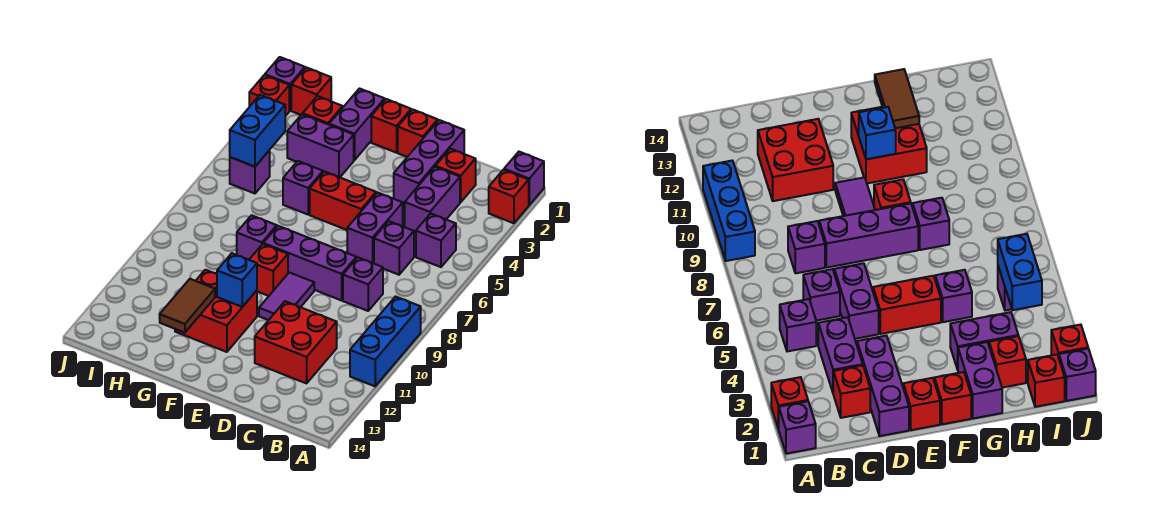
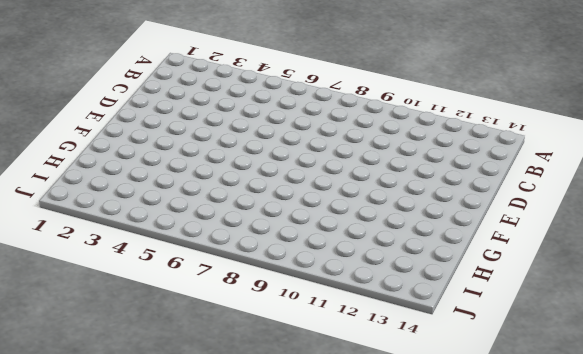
none -> purple 1x1 brick [504,152,544,205]
none -> red 1x1 brick [489,170,529,223]
none -> blue 1x3 brick [350,297,421,386]
none -> purple 1x1 brick [416,213,456,267]

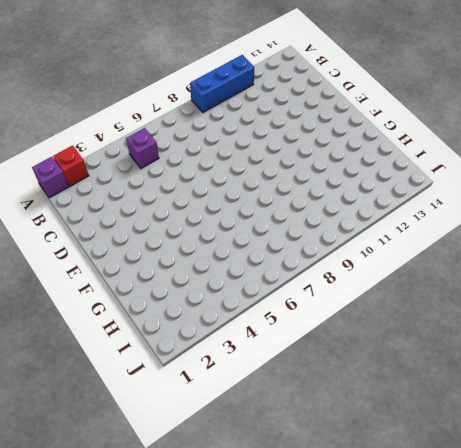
none -> red 1x1 brick [436,149,476,202]
none -> purple 1x2 brick [405,167,460,233]
none -> purple 1x1 brick [374,221,414,275]
none -> purple 1x1 brick [343,258,383,311]

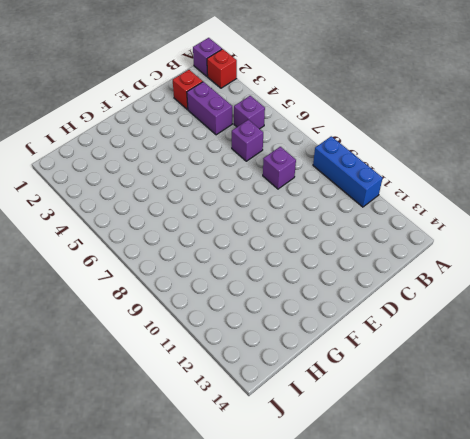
none -> red 2x2 brick [255,301,337,383]
none -> purple 1x3 brick [394,120,464,204]
none -> purple 1x2 brick [347,193,403,263]
none -> purple 1x3 brick [263,226,356,300]

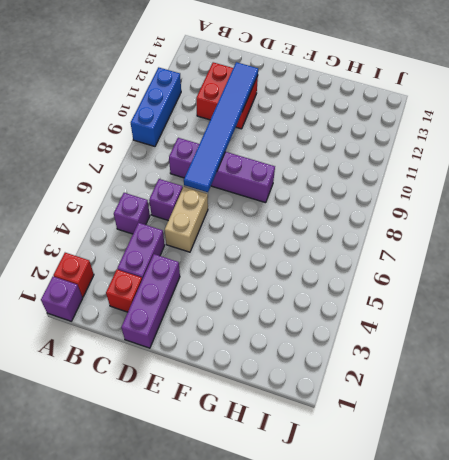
tan 1x2 brick [165,187,208,252] -> purple 1x2 brick [347,193,403,263]
blue 1x6 tile [184,62,258,192] -> none
none -> red 1x1 brick [398,110,438,157]
none -> red 1x2 brick [310,171,376,230]
none -> purple 1x2 tile [259,272,314,320]
none -> red 1x1 brick [371,99,411,153]

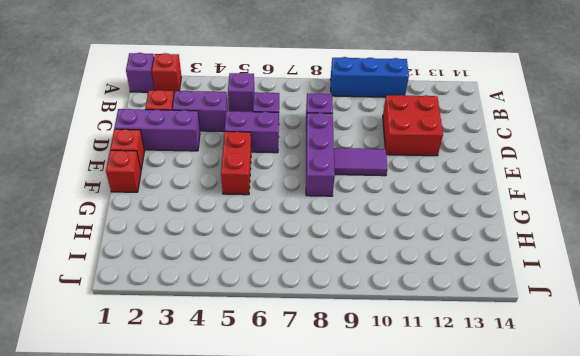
none -> red 1x1 brick [249,244,288,296]
none -> red 2x2 brick [175,270,257,352]
none -> purple 1x2 brick [329,89,385,160]
none -> purple 1x2 brick [287,114,354,177]

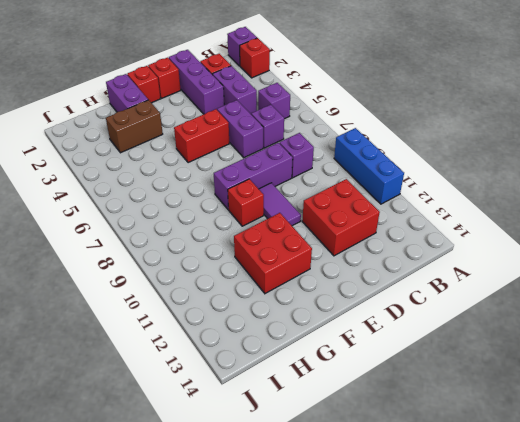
brown 1x2 brick [106,100,163,153] -> purple 1x2 brick [287,114,354,177]
none -> purple 1x1 brick [283,161,323,214]
none -> purple 1x1 brick [237,215,277,260]
none -> red 1x1 brick [303,96,343,125]
none -> red 1x1 brick [291,67,331,115]

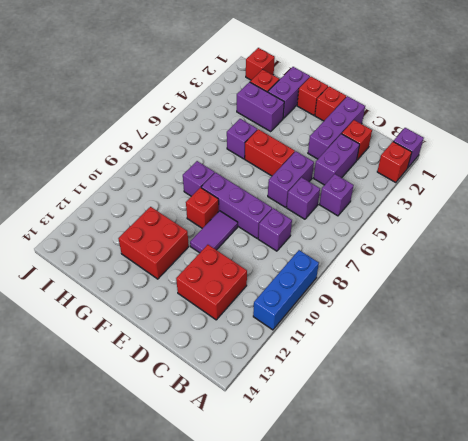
none -> purple 1x1 brick [230,150,270,194]
none -> purple 1x1 brick [265,57,305,110]
none -> red 1x1 brick [249,75,289,116]
none -> blue 1x1 brick [217,253,257,307]

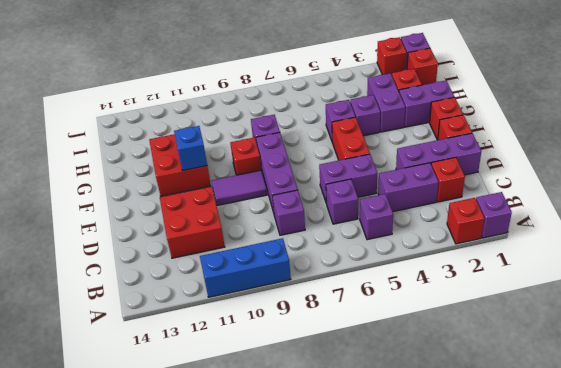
purple 1x1 brick [350,95,380,136] -> purple 1x1 brick moved to [230,150,270,194]
none -> brown 1x2 tile [160,279,215,333]
none -> blue 1x2 brick [229,95,285,167]

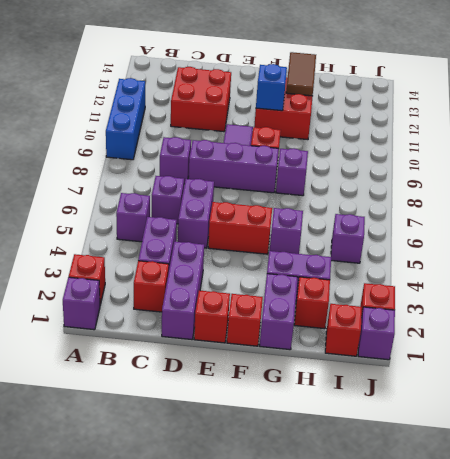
none -> blue 1x2 brick [229,95,285,167]

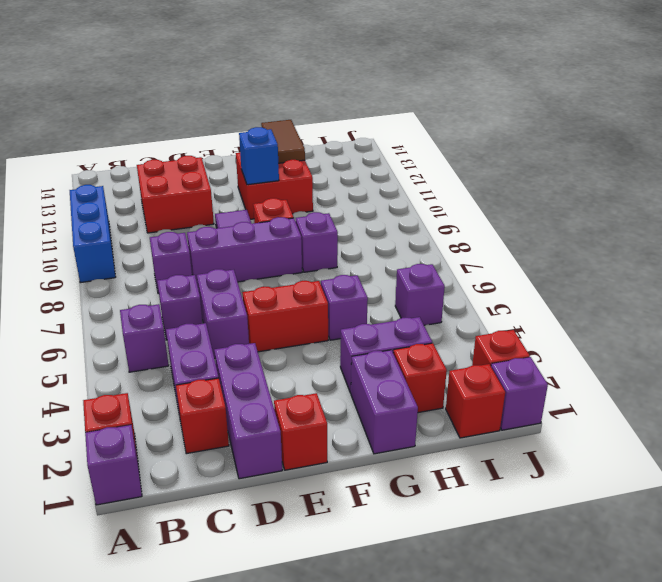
none -> red 1x1 brick [371,99,411,153]
none -> blue 1x2 brick [229,95,285,167]

